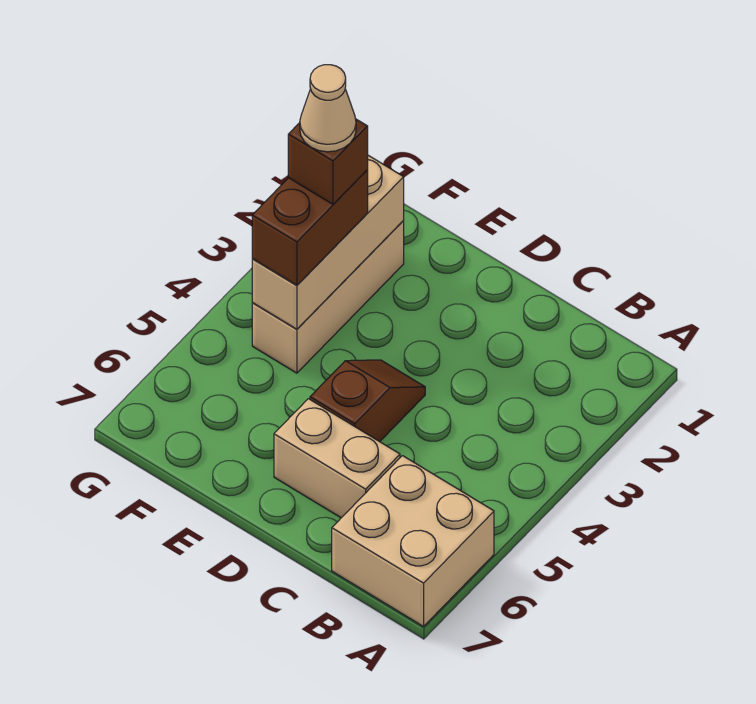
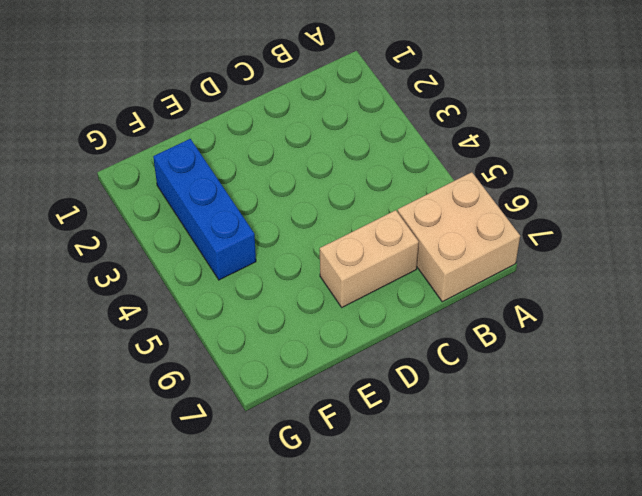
blue 1x3 brick [153,139,256,280] -> tan 1x3 brick [252,221,404,373]
none -> brown 1x2 slope [310,360,425,442]
none -> tan 1x3 brick [252,155,404,329]

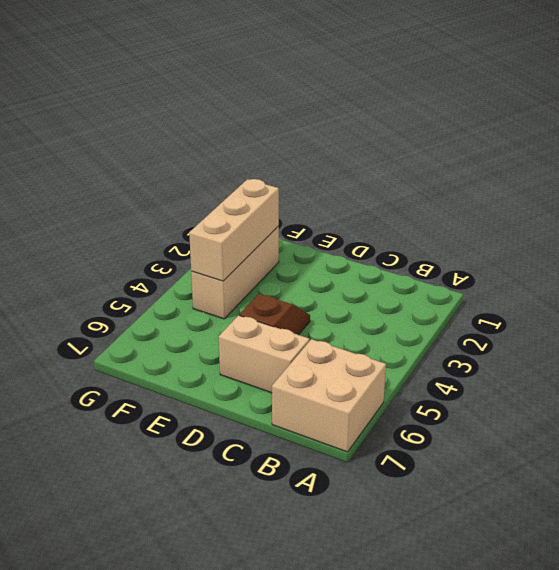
none -> brown 1x2 brick [252,170,368,285]
none -> brown 1x1 brick [288,119,368,204]

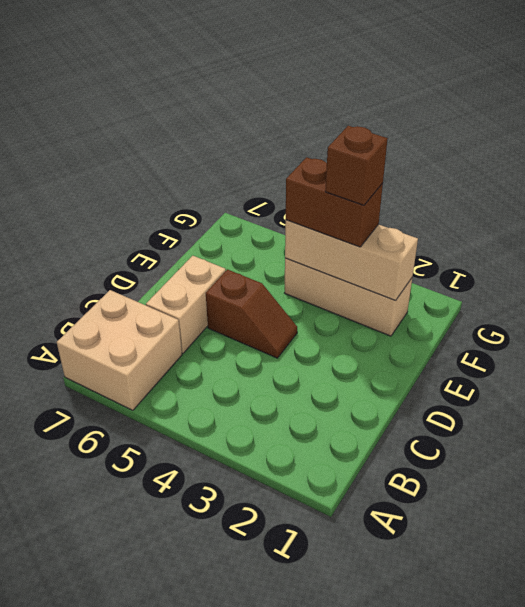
none -> tan 1x1 cone [300,65,356,152]

